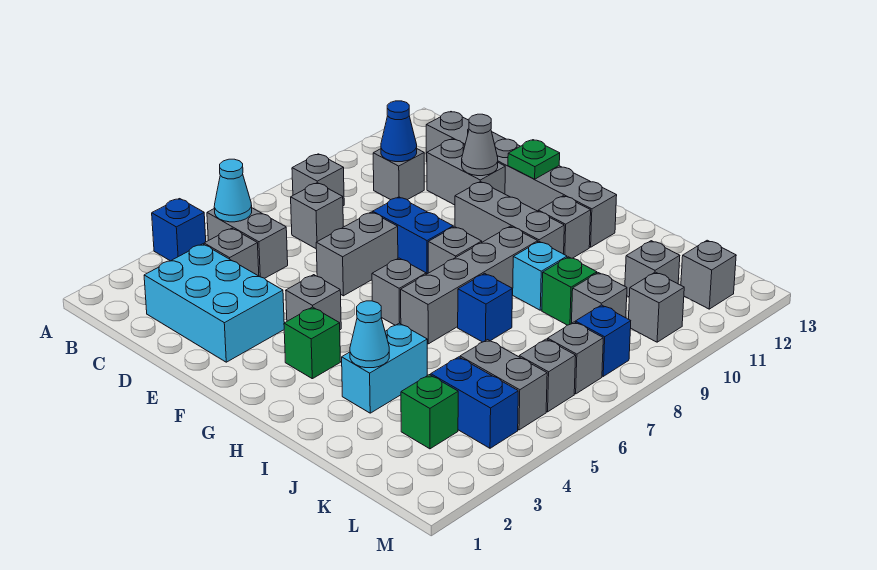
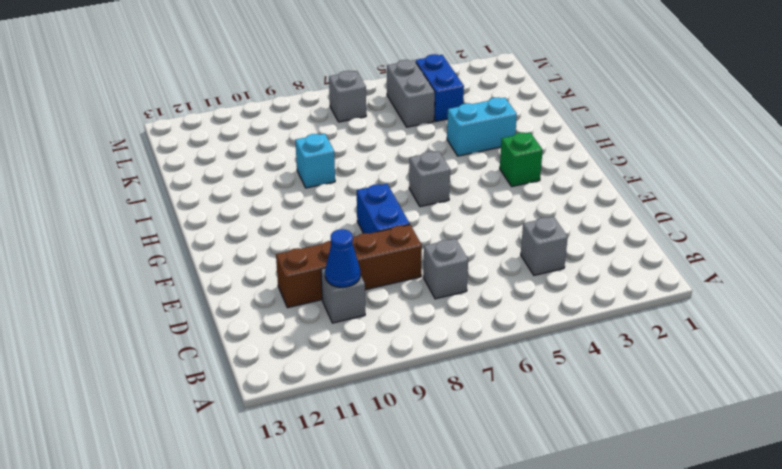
brown 1x4 brick [276,225,422,308] -> grey 1x2 brick [427,139,505,205]
none -> blue 1x1 brick [152,199,206,261]
none -> grey 1x2 brick [207,208,288,278]
none -> grey 1x1 brick [292,154,344,206]
none -> cyan 2x3 brick [144,244,284,362]

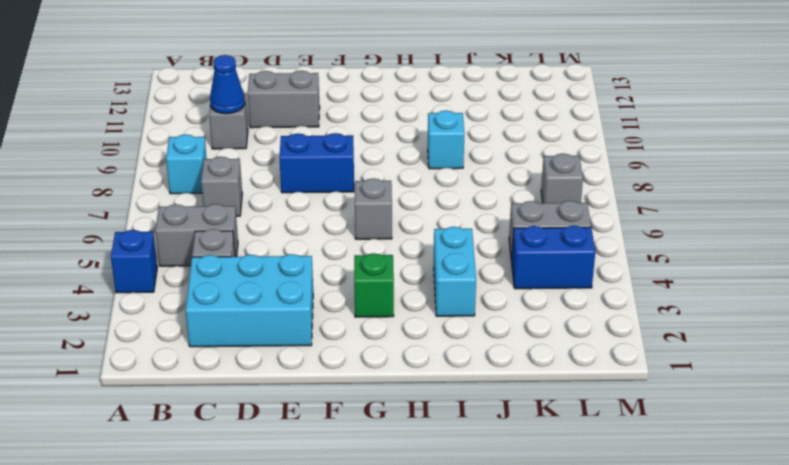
cyan 1x1 brick [166,134,207,194] -> grey 1x1 brick [292,154,344,206]
none -> grey 1x6 brick [426,112,617,247]
none -> grey 1x2 brick [316,212,398,296]
none -> grey 1x1 brick [286,275,341,330]
none -> grey 1x3 brick [455,182,564,254]

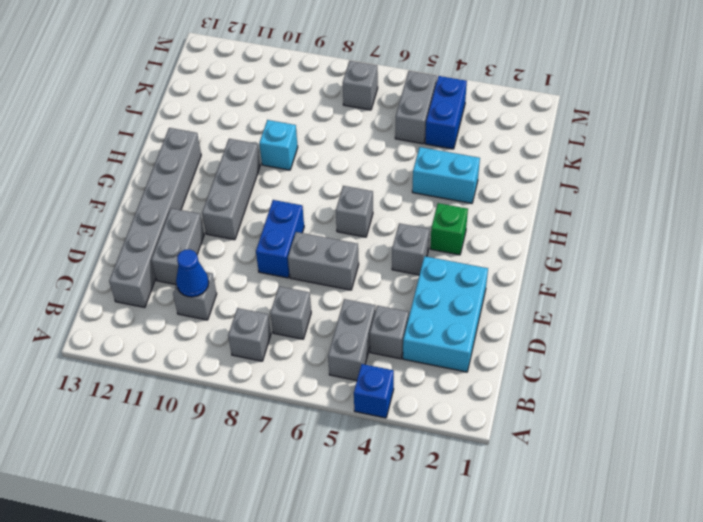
none -> grey 1x1 brick [428,227,482,273]
none -> grey 1x4 brick [401,226,538,344]
none -> grey 1x1 brick [538,196,591,258]
none -> blue 1x1 brick [458,273,513,342]

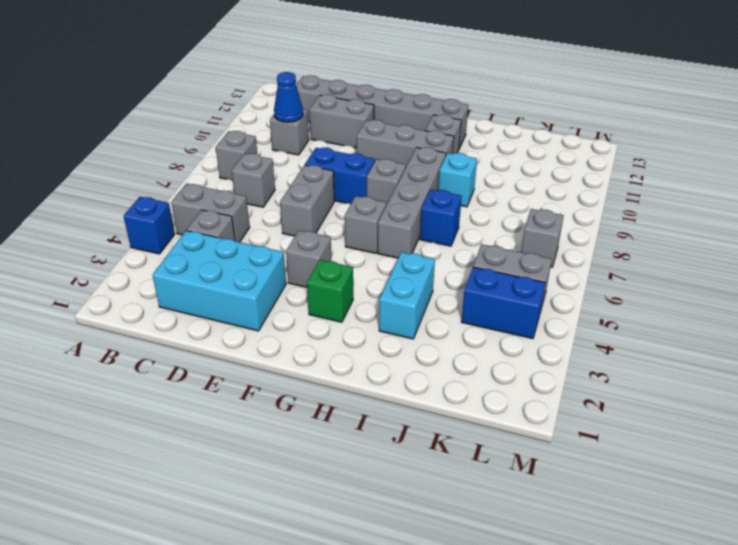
none -> green 1x1 brick [542,257,597,325]
none -> green 1x1 brick [401,375,458,449]
none -> grey 1x1 brick [572,273,627,323]
none -> grey 1x1 brick [625,241,680,297]

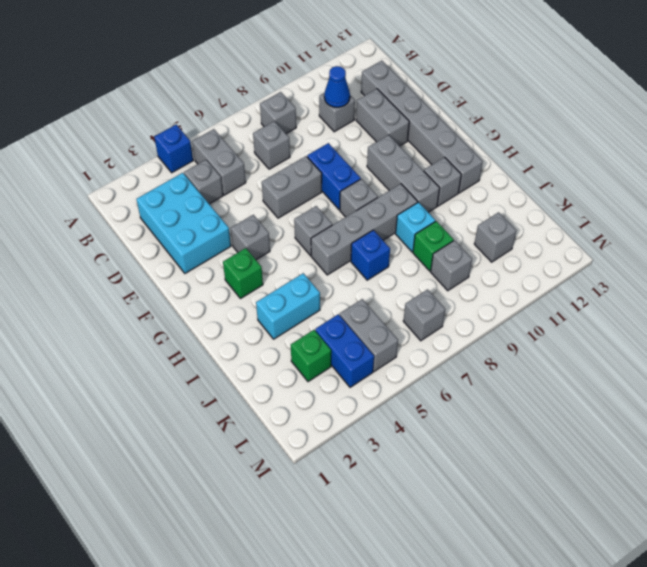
none -> grey 1x1 brick [519,339,576,412]
none -> blue 1x1 brick [575,305,631,376]
none -> grey 1x1 brick [629,272,684,342]
none -> grey 1x1 brick [681,240,736,309]

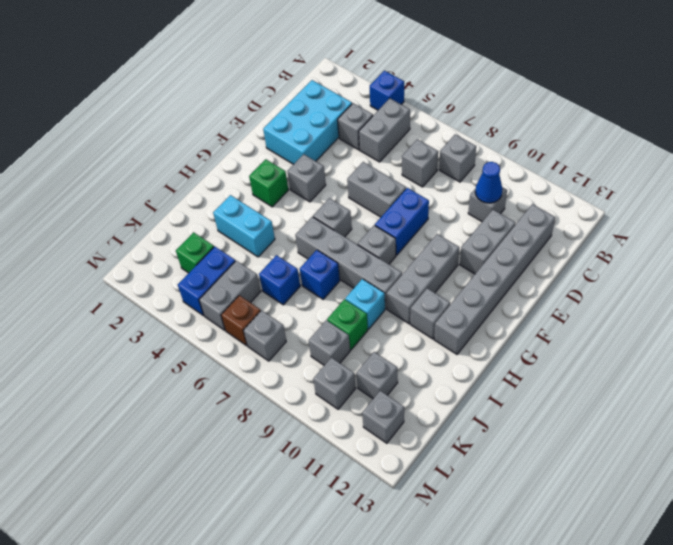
blue 1x1 brick [259,255,300,305] -> blue 1x1 brick moved to [575,305,631,376]
brown 1x1 brick [221,295,261,346] -> grey 1x1 brick [519,339,576,412]
none -> cyan 1x1 cone [214,159,252,222]
none -> grey 1x1 cone [462,114,498,176]
none -> green 1x1 plate [508,140,560,179]
none -> cyan 1x1 cone [350,301,389,368]

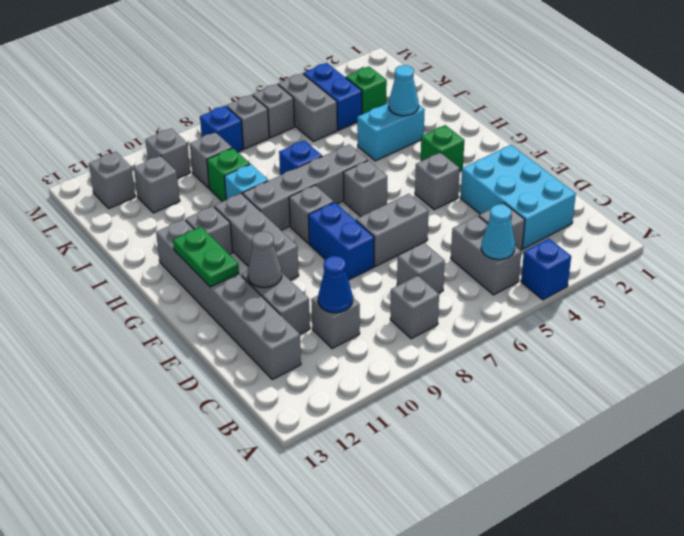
green 1x2 plate [173,227,239,287] -> green 1x1 plate [508,140,560,179]

